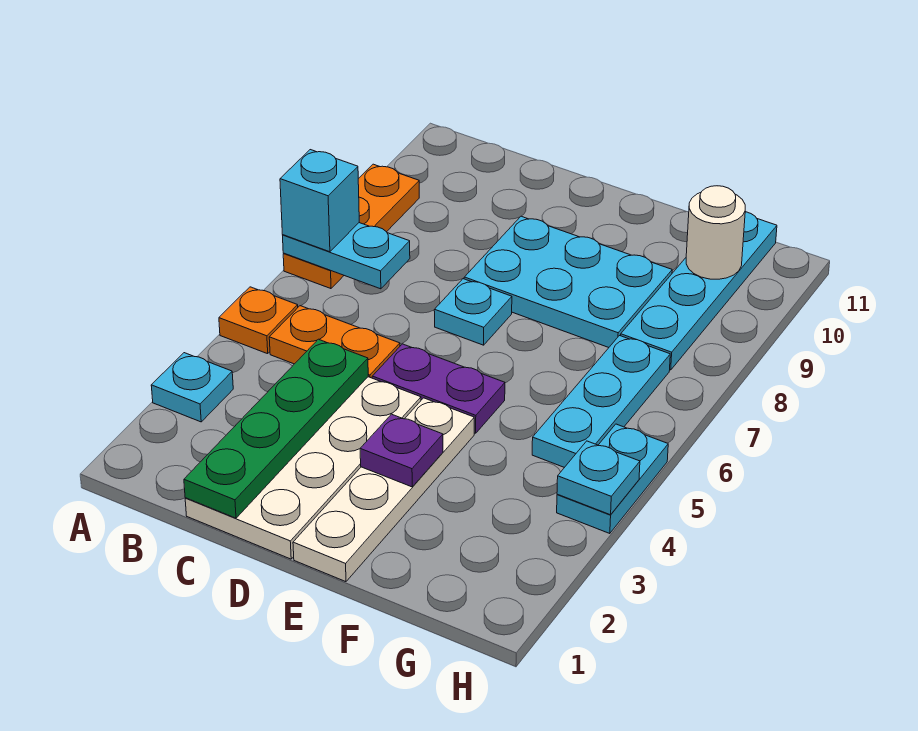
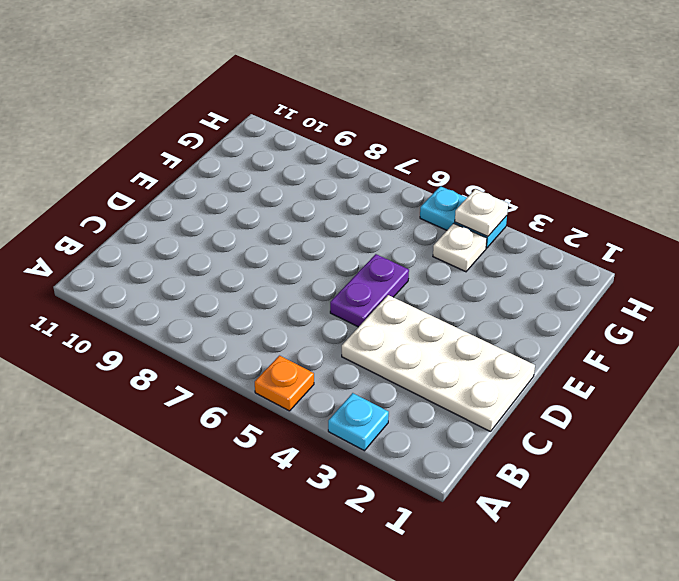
white 1x1 plate [433,223,487,272] -> none
white 1x1 plate [455,189,508,237] -> cyan 1x1 plate [557,441,640,515]
none -> orange 1x3 plate [283,164,419,289]
none -> orange 1x2 plate [269,306,400,378]
none -> cyan 1x1 plate [434,279,512,345]

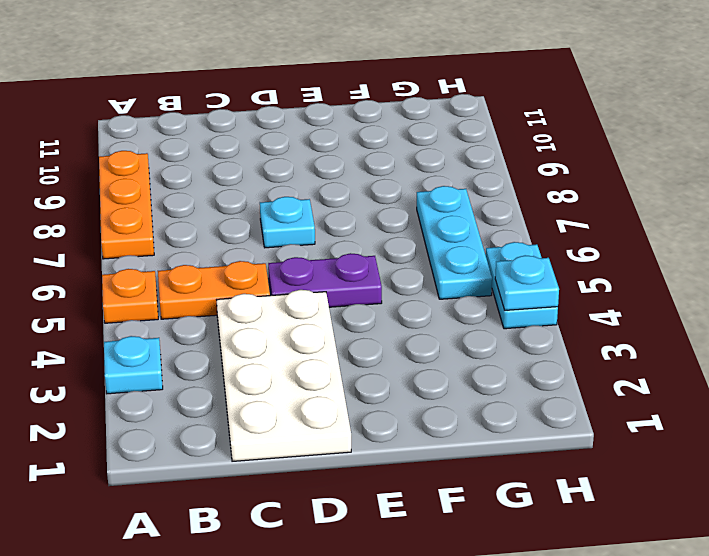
none -> cyan 2x3 plate [464,216,672,347]
none -> white 1x4 plate [293,398,474,582]
none -> cyan 1x4 plate [621,212,777,370]

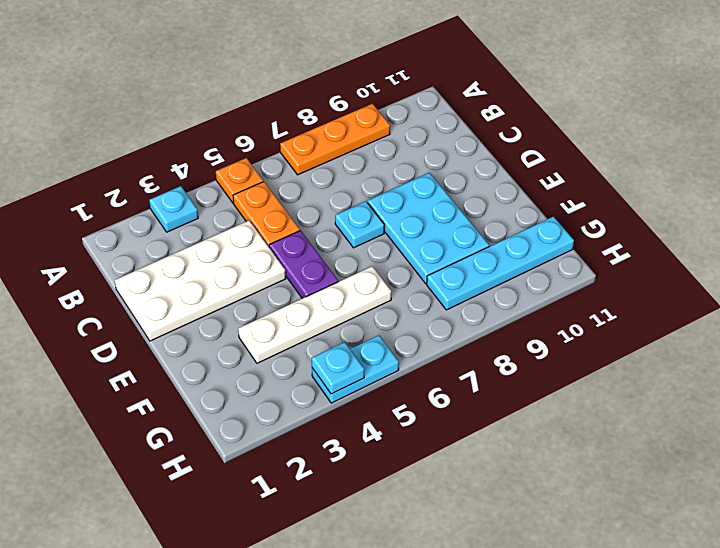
white 1x4 plate [238,266,391,363] -> white 1x4 plate moved to [293,398,474,582]
none -> cyan 1x3 plate [532,336,670,467]
none -> cyan 1x2 plate [283,223,410,289]
none -> green 1x4 plate [184,339,368,518]

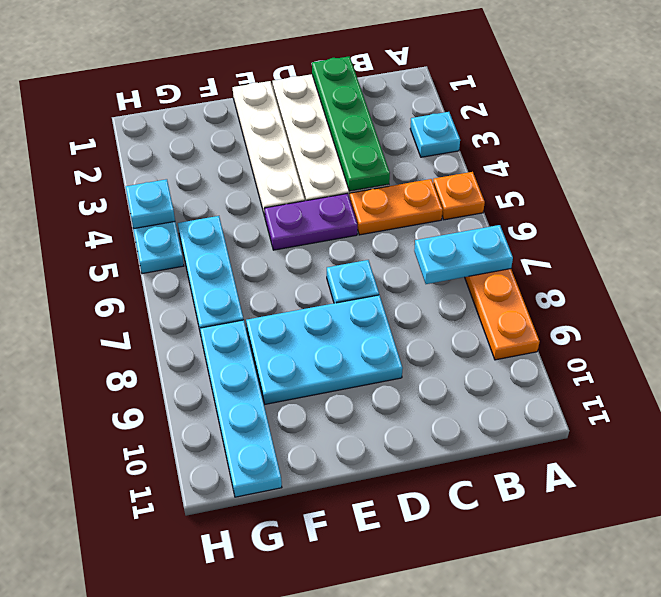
none -> purple 1x1 plate [360,414,443,487]
none -> white 1x1 round brick [686,186,745,279]
none -> cyan 1x1 brick [280,150,359,252]

